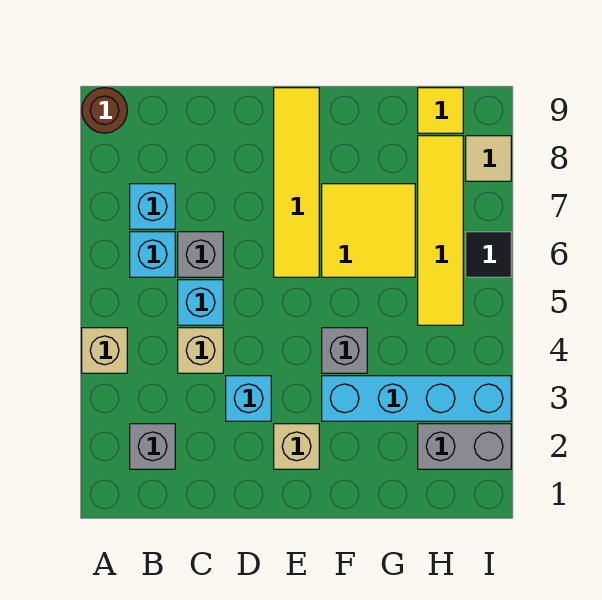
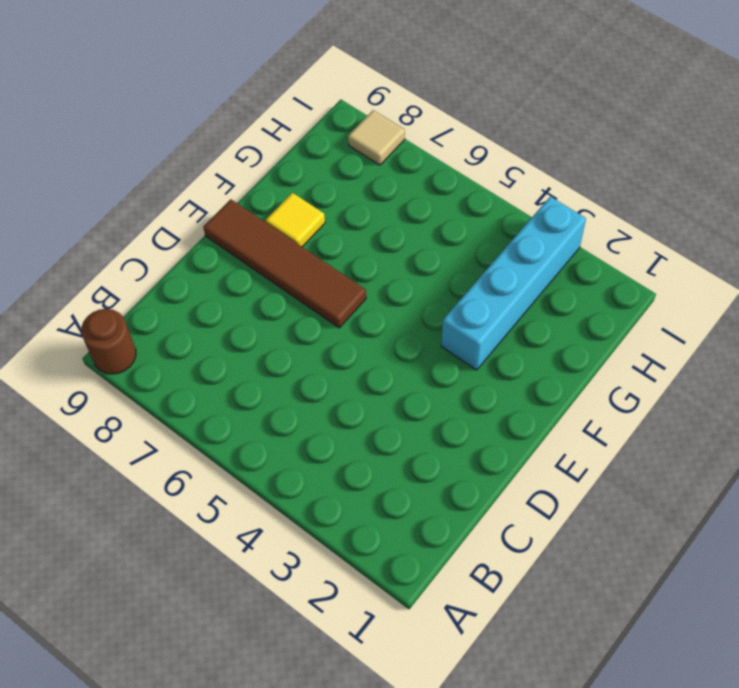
brown 1x4 tile [203,199,366,328] -> yellow 1x4 tile [274,88,319,277]
yellow 1x1 tile [265,193,325,247] -> yellow 1x1 tile moved to [418,88,463,133]
none -> tan 1x1 brick [82,328,127,373]
none -> grey 1x1 brick [130,424,175,469]
none -> cyan 1x1 brick [130,232,175,277]

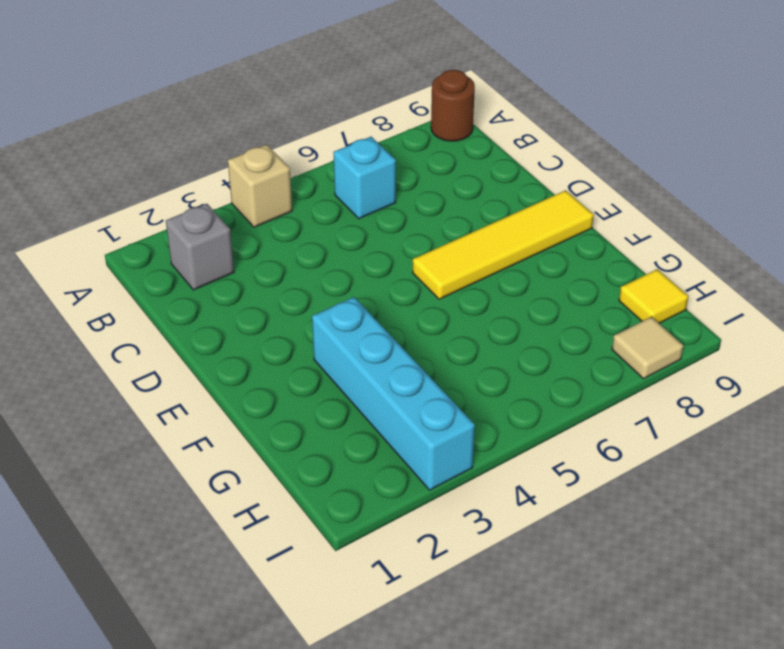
none -> cyan 1x1 brick [130,184,175,229]
none -> tan 1x1 brick [178,328,223,373]
none -> cyan 1x1 brick [178,280,223,325]

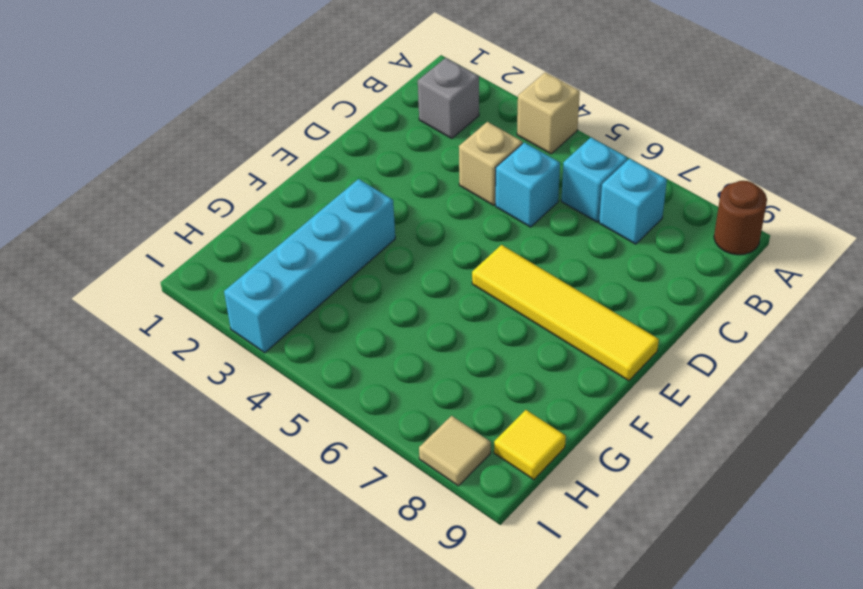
none -> grey 1x1 brick [178,232,223,277]
none -> cyan 1x1 brick [226,376,271,421]
none -> tan 1x1 brick [274,424,319,469]

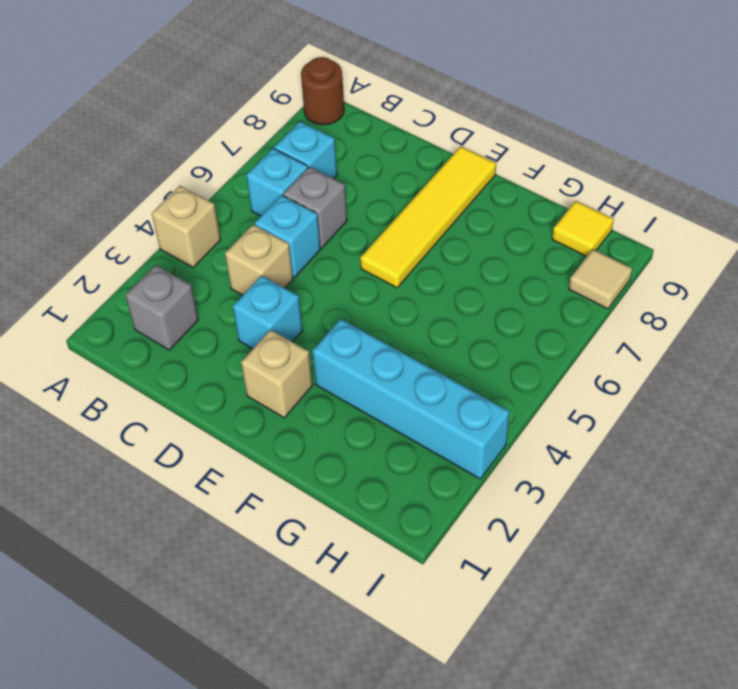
none -> grey 1x1 brick [322,328,367,373]
none -> yellow 2x2 tile [322,184,415,277]
none -> grey 1x2 brick [418,424,511,469]

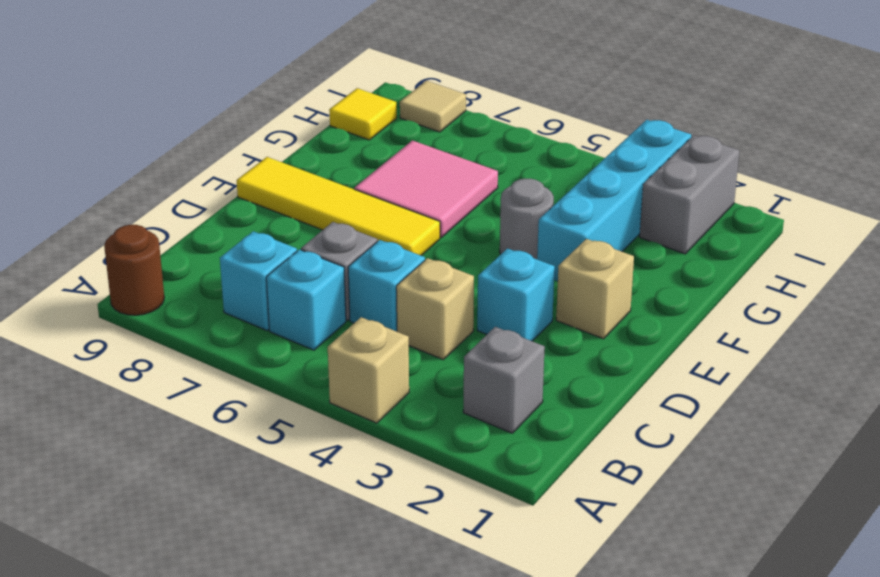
grey 1x1 round brick [500,179,554,259] -> grey 1x1 brick [322,328,367,373]
pink 2x2 tile [354,140,498,237] -> yellow 2x2 tile [322,184,415,277]
none -> yellow 1x4 tile [418,136,463,325]
none -> black 1x1 tile [466,232,511,277]

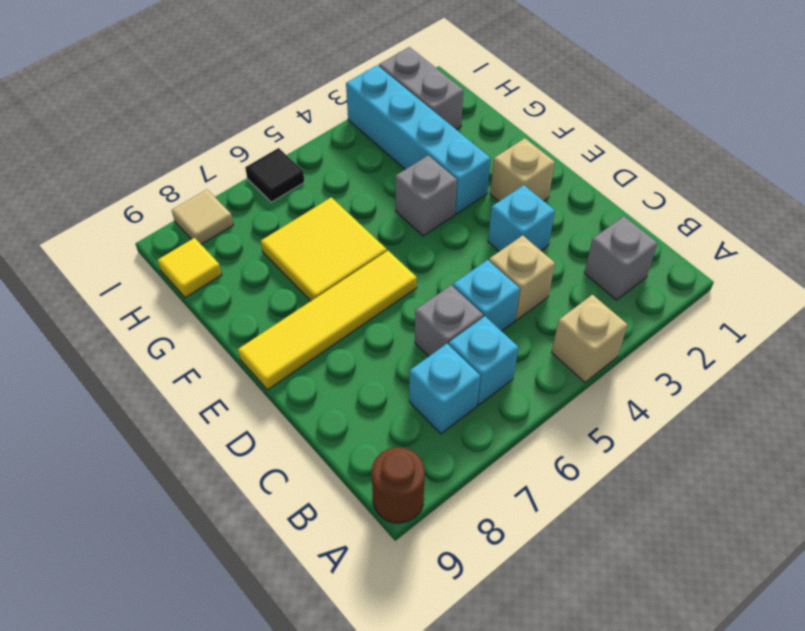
none -> yellow 1x4 tile [418,136,463,325]

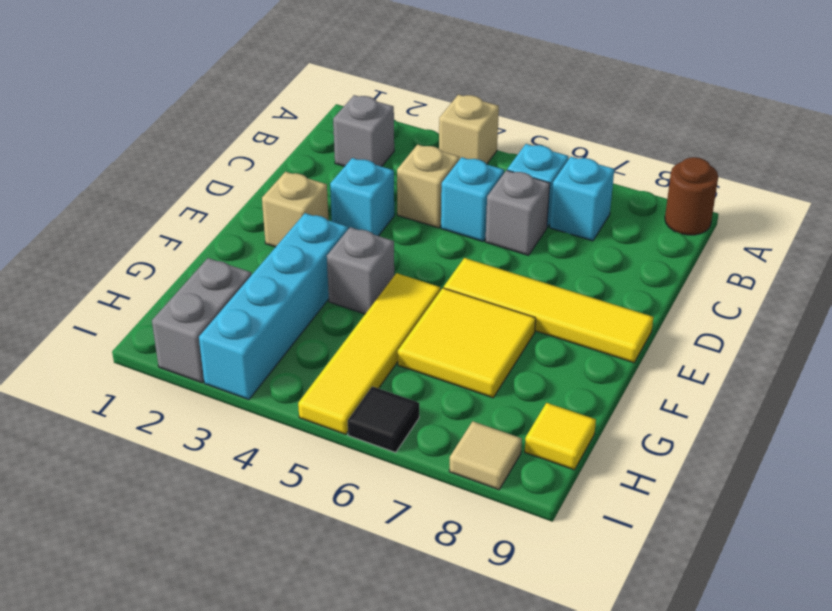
yellow 1x4 tile [298,273,440,434] -> yellow 1x4 tile turned to [418,136,463,325]

